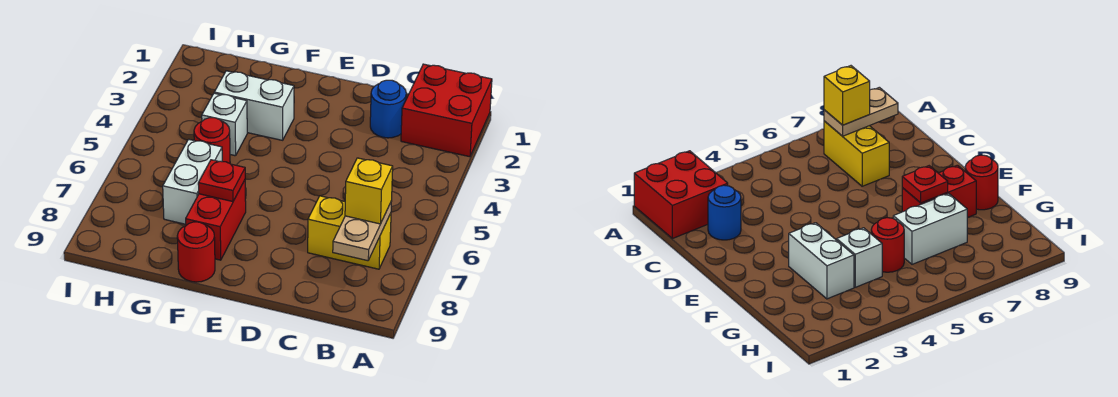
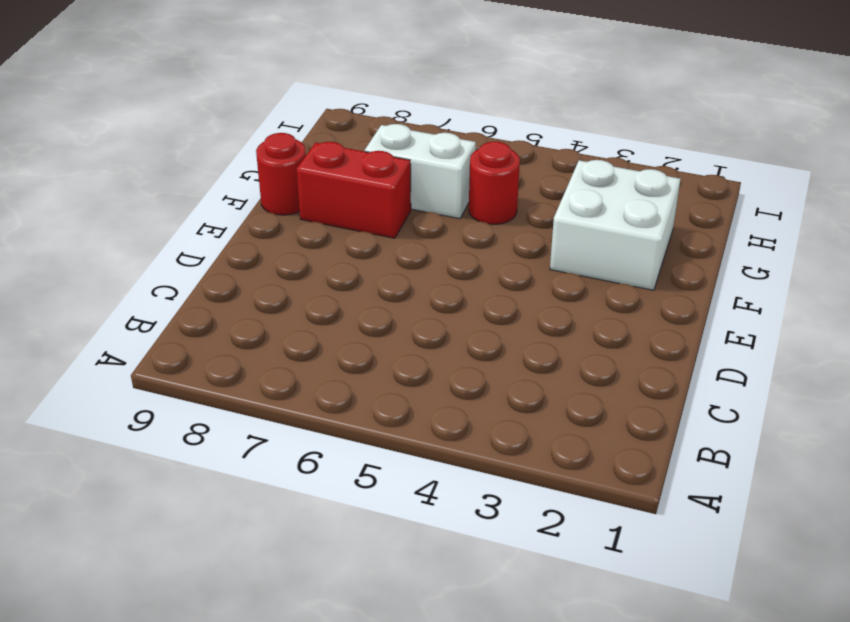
white 2x2 brick [550,160,680,290] -> white 1x2 brick [214,71,294,140]
none -> red 2x2 brick [401,64,492,157]
none -> yellow 1x2 brick [308,196,391,269]
none -> blue 1x1 round brick [370,80,406,138]

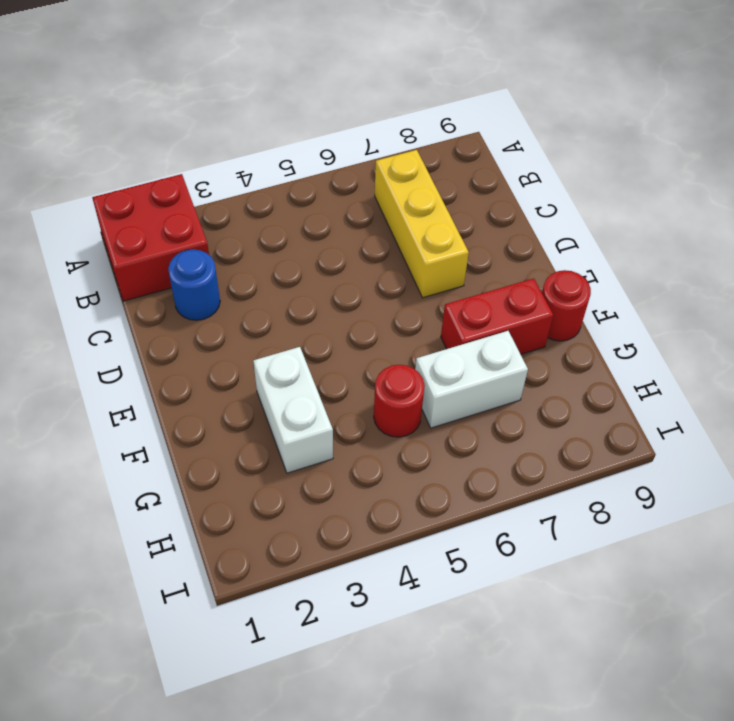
yellow 1x3 brick [375,150,469,298] -> yellow 1x2 brick [308,196,391,269]
none -> white 1x1 brick [202,93,247,156]
none -> tan 1x2 plate [333,201,392,261]
none -> red 1x1 plate [198,160,245,202]

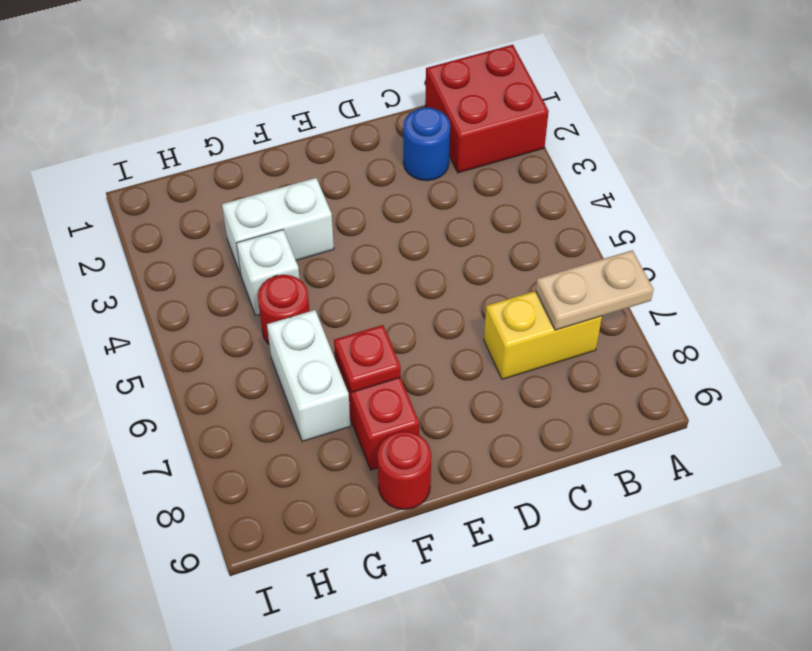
tan 1x2 plate [536,250,654,330] -> tan 1x2 plate turned to [333,201,392,261]
none -> yellow 1x1 brick [345,158,393,224]

